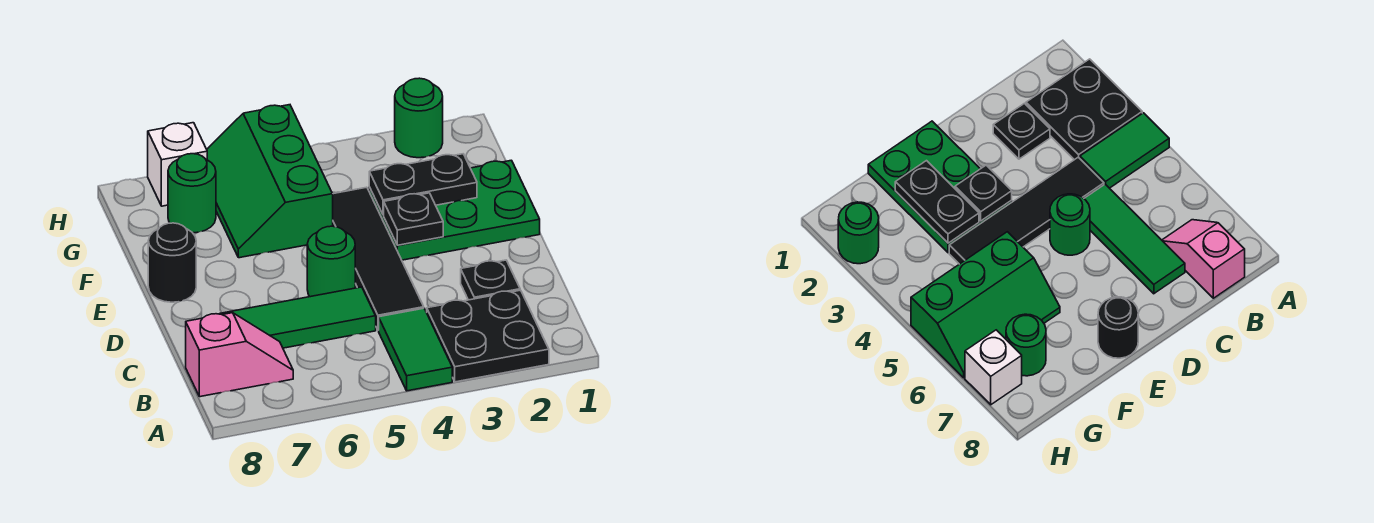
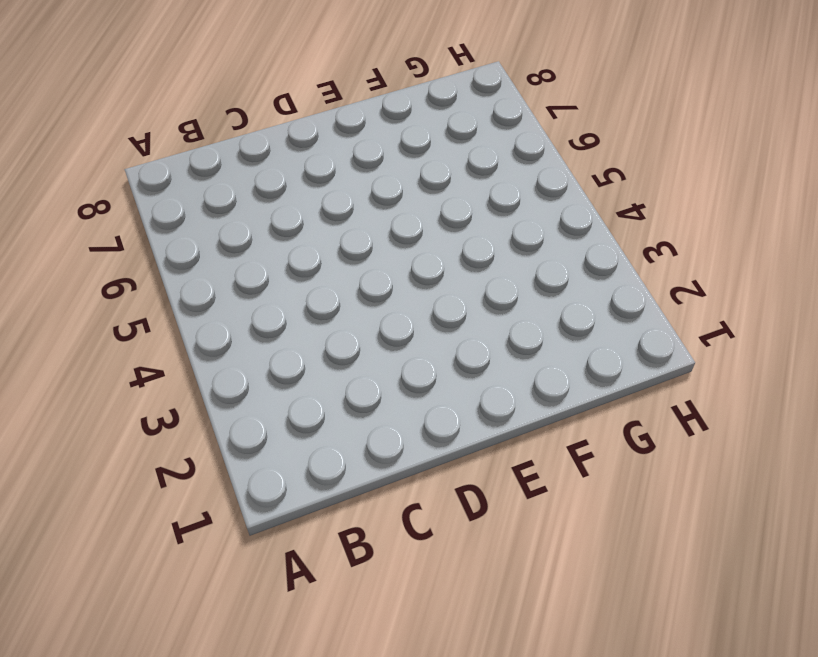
none -> black 2x2 plate [427,290,549,382]
none -> green 1x2 tile [379,308,452,391]
none -> pink 1x2 slope [186,313,293,397]

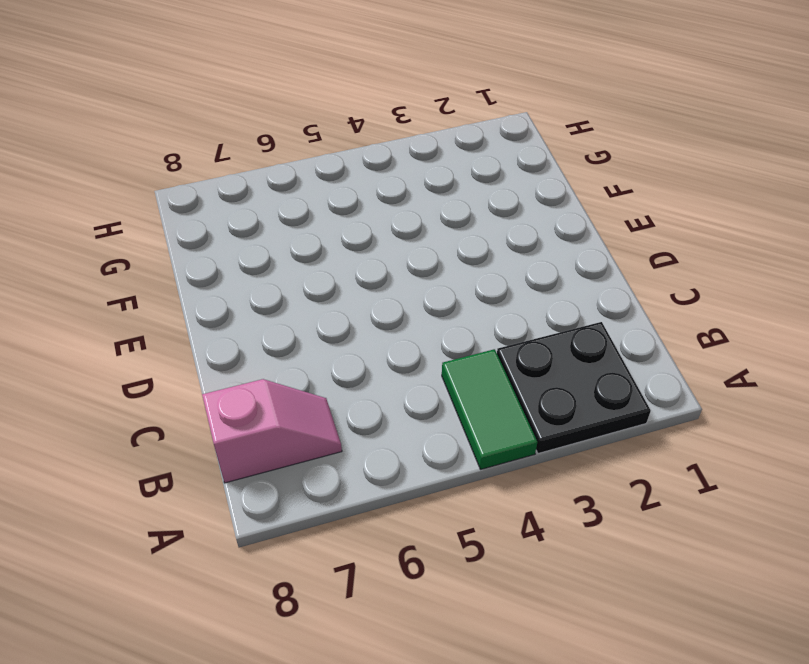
none -> black 1x1 plate [461,260,520,300]
none -> black 1x4 tile [333,187,424,330]
none -> green 1x3 tile [220,287,376,348]

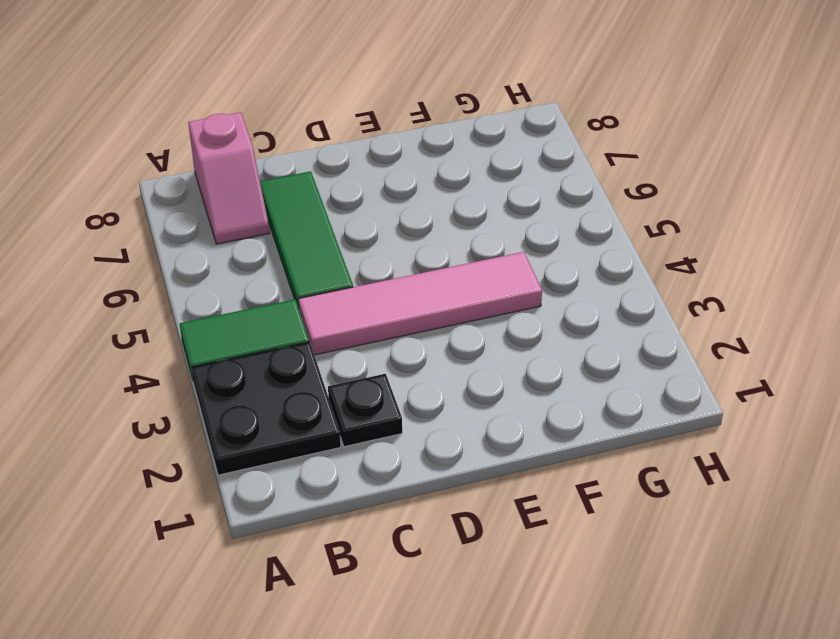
pink 1x4 tile [298,252,542,355] -> black 1x4 tile [333,187,424,330]
none -> green 1x1 round brick [307,226,355,297]
none -> green 2x3 plate [369,160,540,260]
none -> black 1x1 round brick [148,223,196,302]

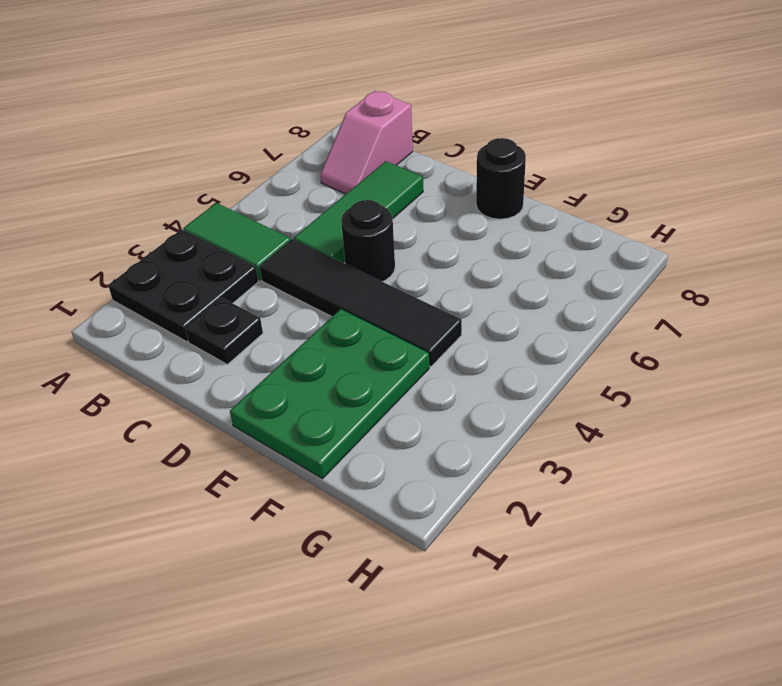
black 1x1 round brick [341,200,395,281] -> green 1x1 round brick [307,226,355,297]
none -> green 2x3 slope [207,105,333,258]
none -> green 1x1 round brick [168,154,216,233]
none -> green 1x1 round brick [395,78,443,158]

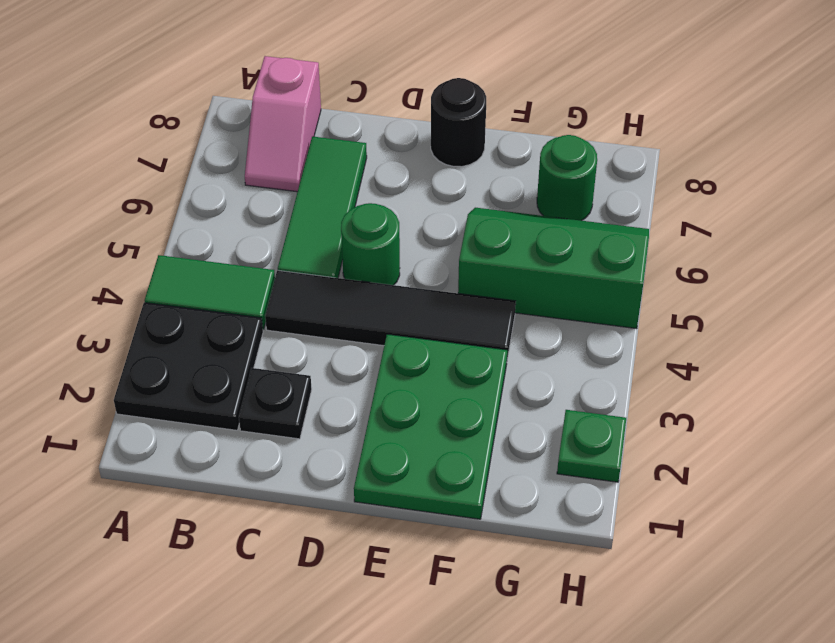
green 1x1 plate [557,410,626,482] -> green 1x1 round brick [395,78,443,158]
none -> white 1x1 brick [148,123,207,206]
none -> black 1x1 plate [384,193,443,245]
none -> black 1x2 plate [369,154,477,215]

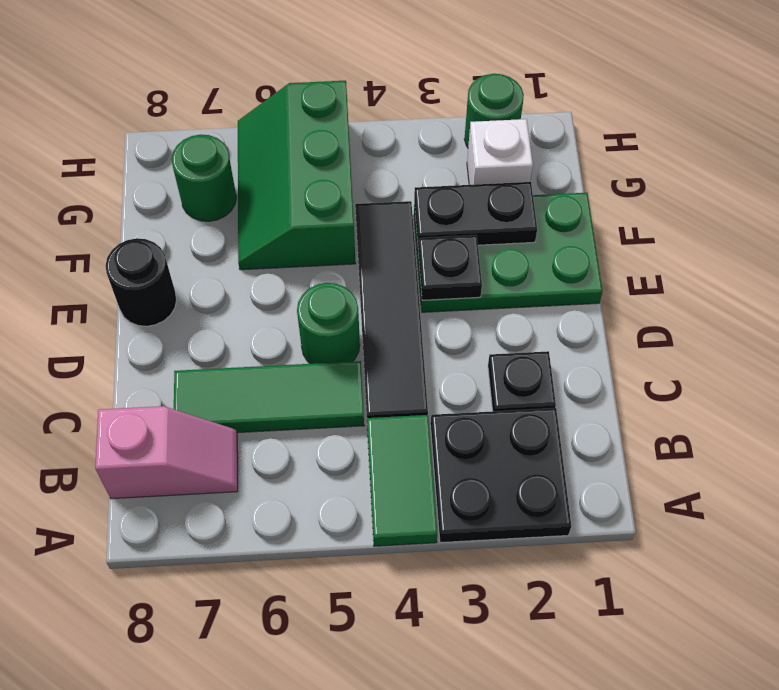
white 1x1 brick [467,119,533,185] -> white 1x1 brick moved to [148,123,207,206]

